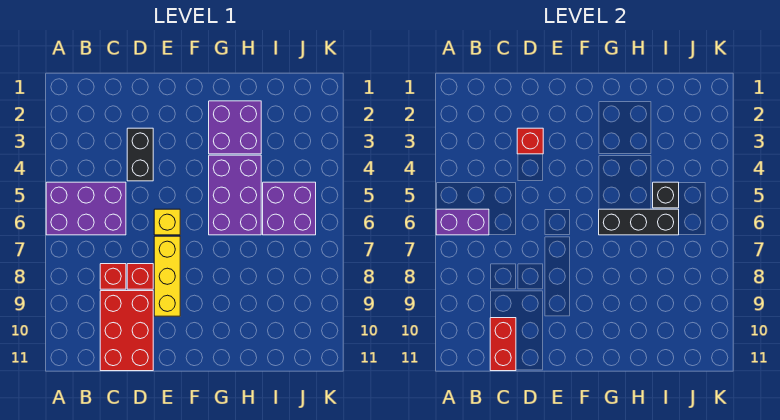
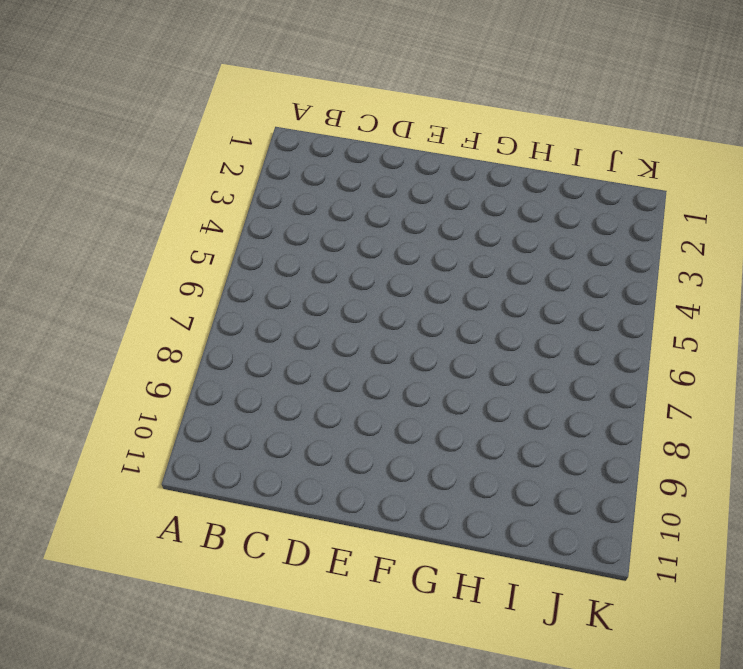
none -> purple 2x3 brick [46,182,126,235]
none -> red 1x1 brick [100,264,126,289]
none -> red 2x3 brick [100,291,153,371]

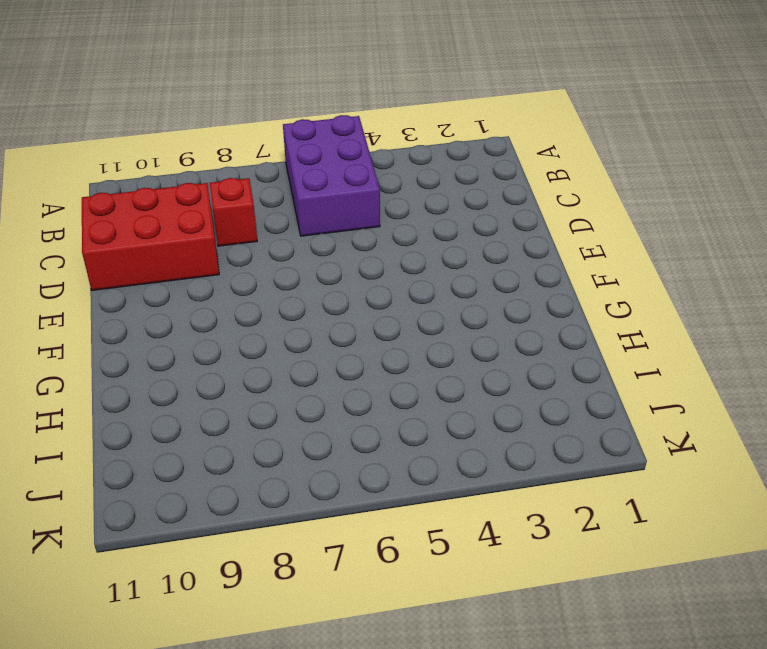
none -> black 1x2 brick [127,128,153,181]
none -> red 1x1 brick [127,264,153,289]
none -> yellow 1x1 brick [154,209,180,235]

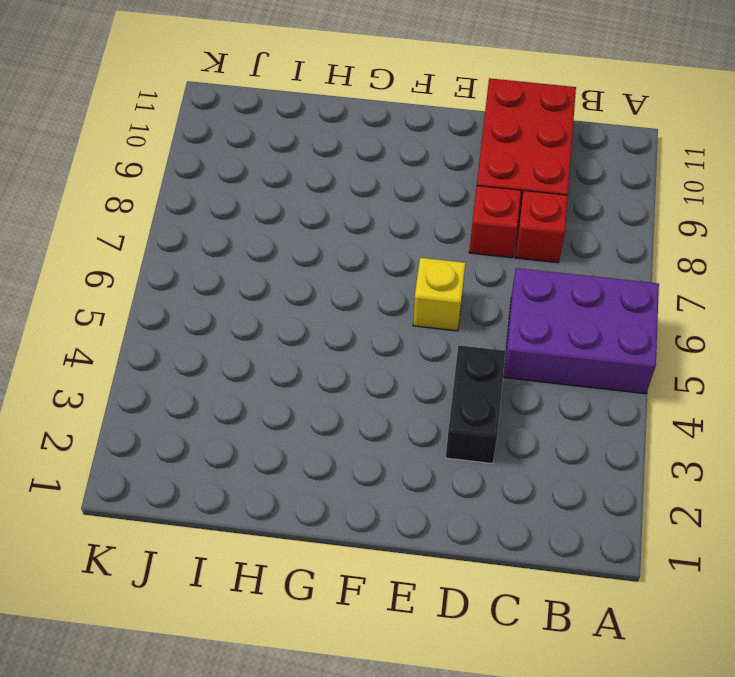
none -> yellow 1x3 brick [154,236,180,316]
none -> purple 2x2 brick [209,101,261,154]
none -> purple 2x3 brick [209,155,261,235]

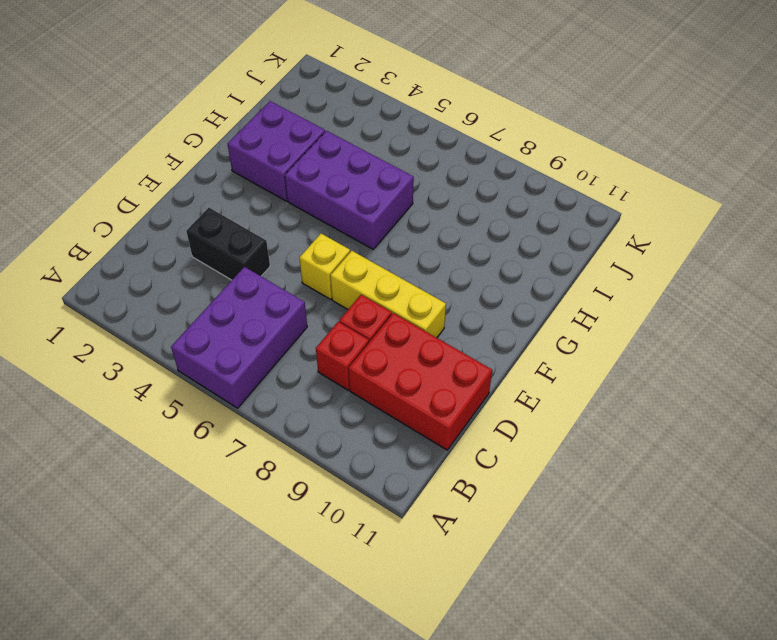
none -> purple 2x2 brick [263,182,316,235]
none -> purple 1x2 brick [436,209,489,235]
none -> red 1x2 brick [490,318,516,371]

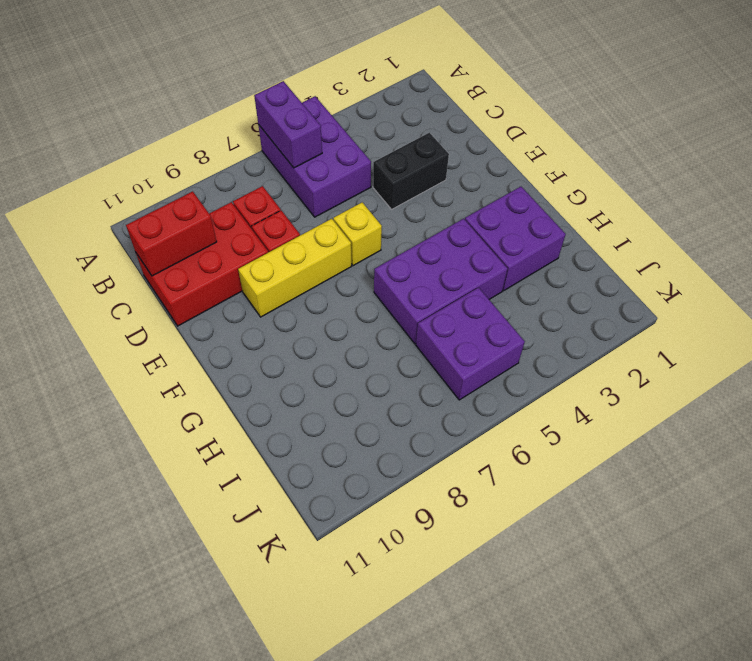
none -> red 1x1 brick [517,128,543,154]
none -> black 1x3 brick [599,209,679,235]
none -> black 1x1 brick [653,182,679,208]

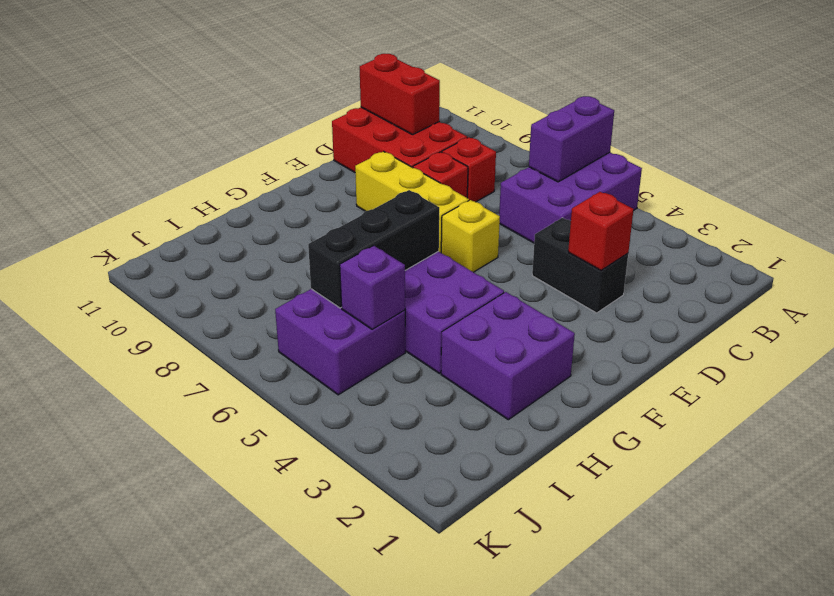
purple 1x1 brick [340,246,405,329] -> black 1x1 brick [653,182,679,208]

